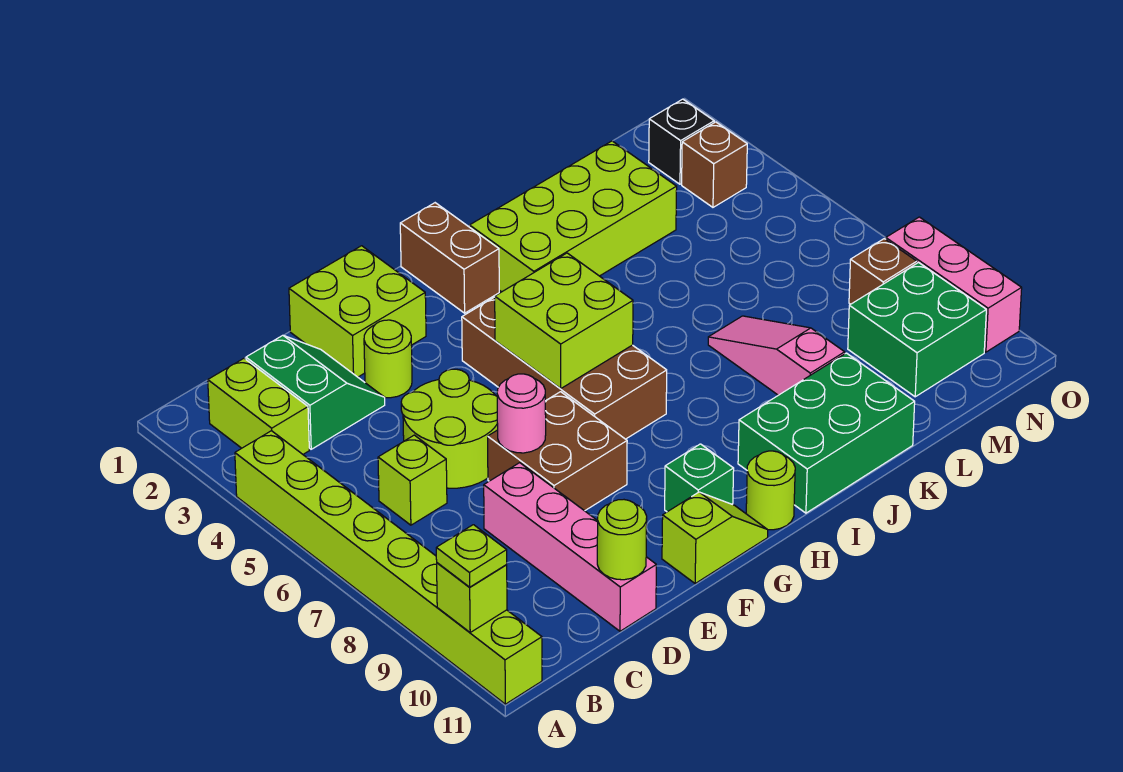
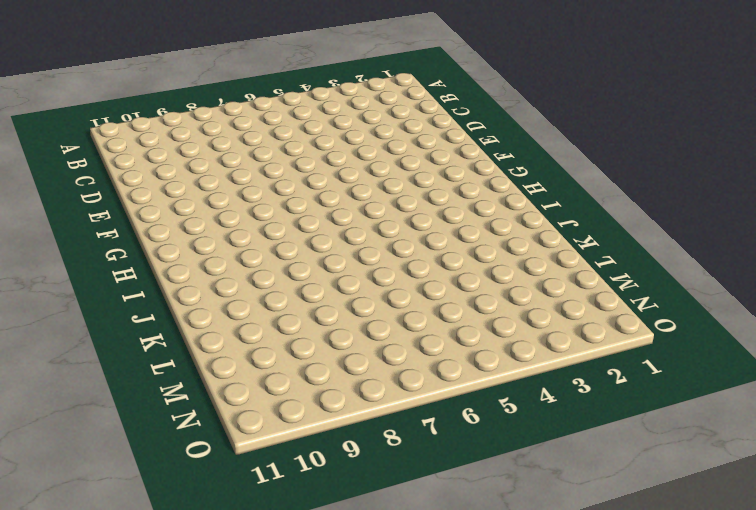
none -> lime 1x8 brick [235,431,542,704]
none -> lime 1x2 brick [208,358,309,454]
none -> green 2x2 slope [246,335,385,449]

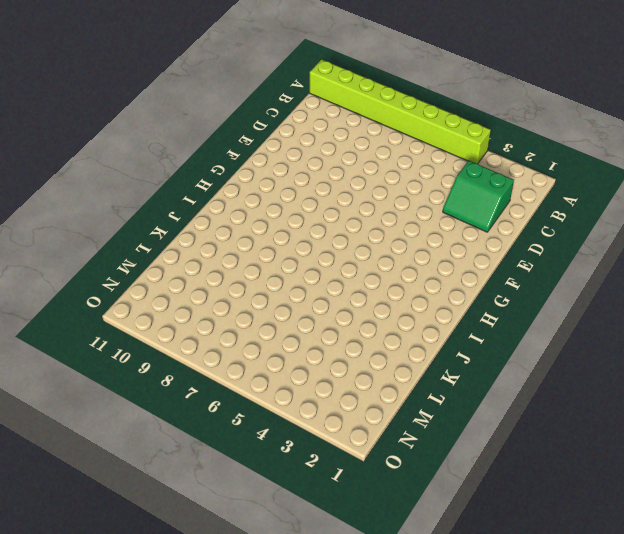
none -> lime 1x2 brick [208,358,309,454]
none -> lime 1x1 brick [378,435,447,525]
none -> lime 2x2 round brick [401,369,498,488]

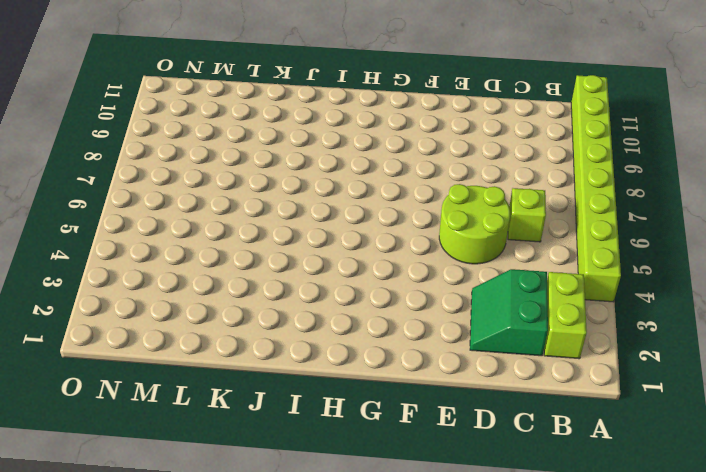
none -> pink 1x4 brick [484,463,656,631]
none -> lime 2x2 brick [289,246,426,377]
none -> lime 1x1 round brick [364,320,412,398]

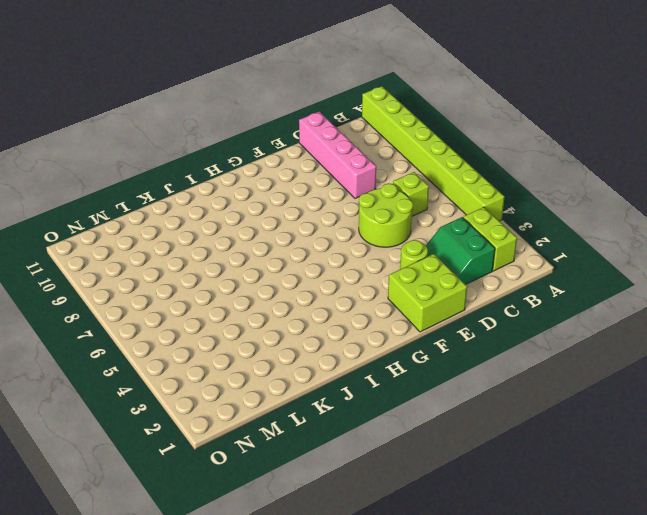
none -> brown 2x2 brick [488,392,627,511]
none -> lime 1x2 slope [662,492,768,583]
none -> brown 2x4 brick [462,297,667,439]

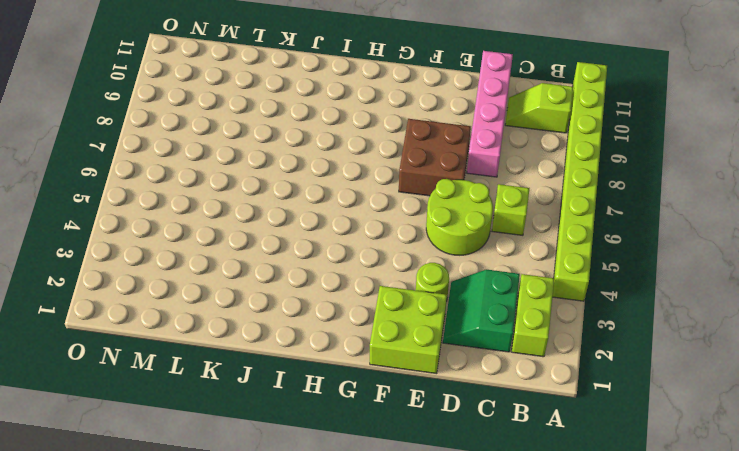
lime 1x2 slope [505,83,573,133] -> lime 1x2 slope moved to [662,492,768,583]
none -> brown 2x4 brick [462,297,667,439]
none -> green 1x1 brick [665,444,734,512]
none -> brown 1x2 brick [400,203,499,313]

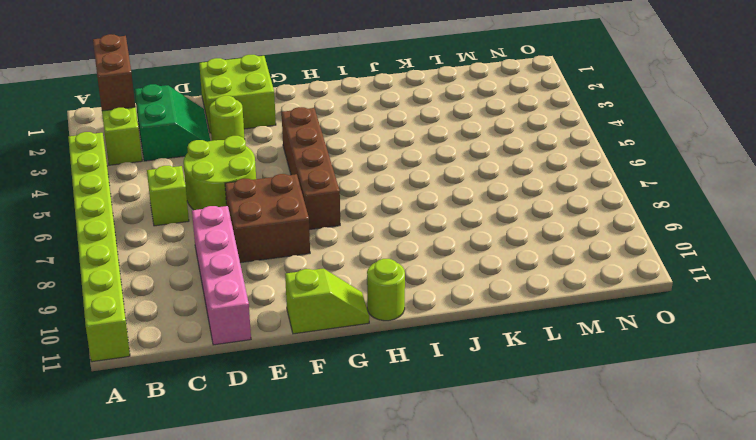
brown 1x2 brick [93,34,135,111] -> brown 1x2 brick moved to [400,203,499,313]
brown 1x4 brick [282,107,340,230] -> brown 2x4 brick [462,297,667,439]
none -> green 1x1 brick [665,444,734,512]
none -> lime 2x4 brick [470,141,677,292]
none -> green 2x3 brick [738,353,915,513]

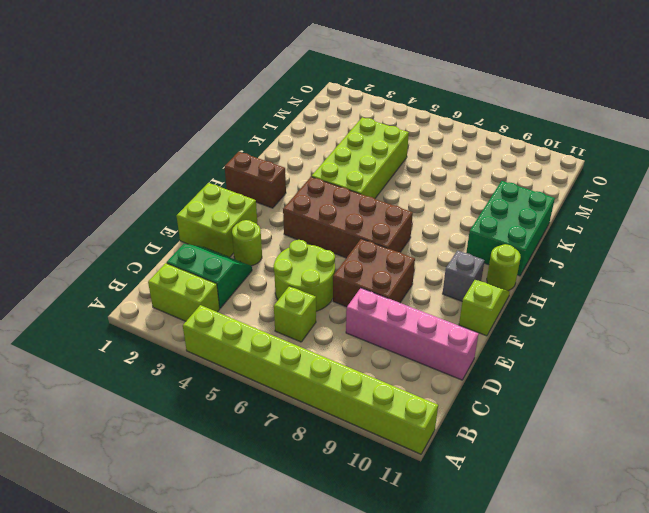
grey 1x1 brick [443,250,485,301] -> green 1x1 brick [665,444,734,512]
lime 2x4 brick [311,117,409,199] -> lime 2x4 brick moved to [470,141,677,292]
none -> pink 1x3 slope [708,316,845,395]
none -> green 2x2 brick [848,263,986,397]
none -> black 1x1 brick [649,99,714,184]

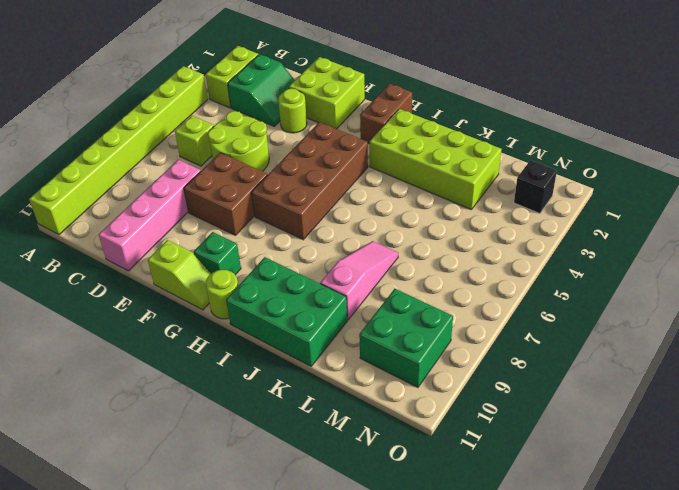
none -> brown 1x1 brick [682,122,747,207]
none -> brown 1x1 brick [849,239,917,304]
none -> pink 1x3 brick [886,217,1022,352]

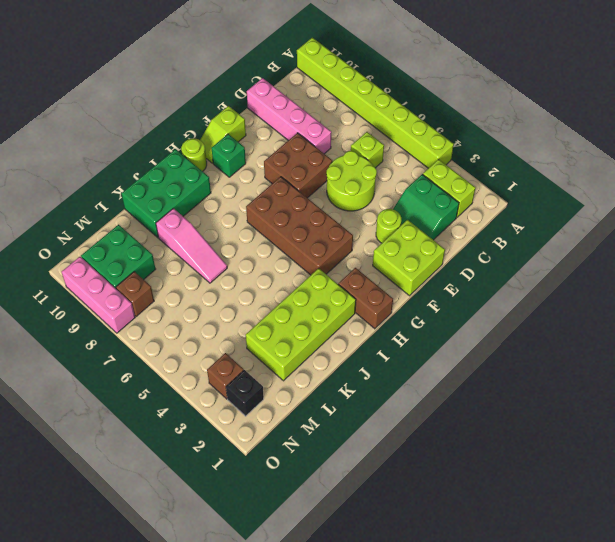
none -> lime 1x1 brick [437,563,507,632]
none -> lime 1x1 round brick [597,500,647,580]
none -> pink 1x1 round brick [497,374,546,453]

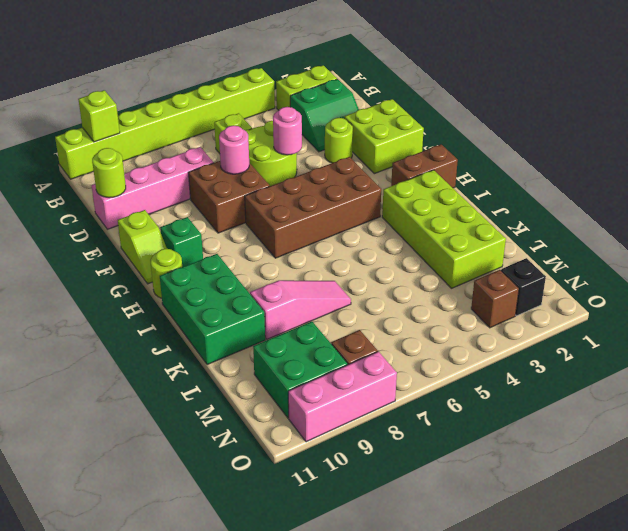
pink 1x1 round brick [273,107,302,155] -> none
none -> lime 2x2 brick [495,253,633,388]
none -> lime 1x1 plate [436,525,507,587]

